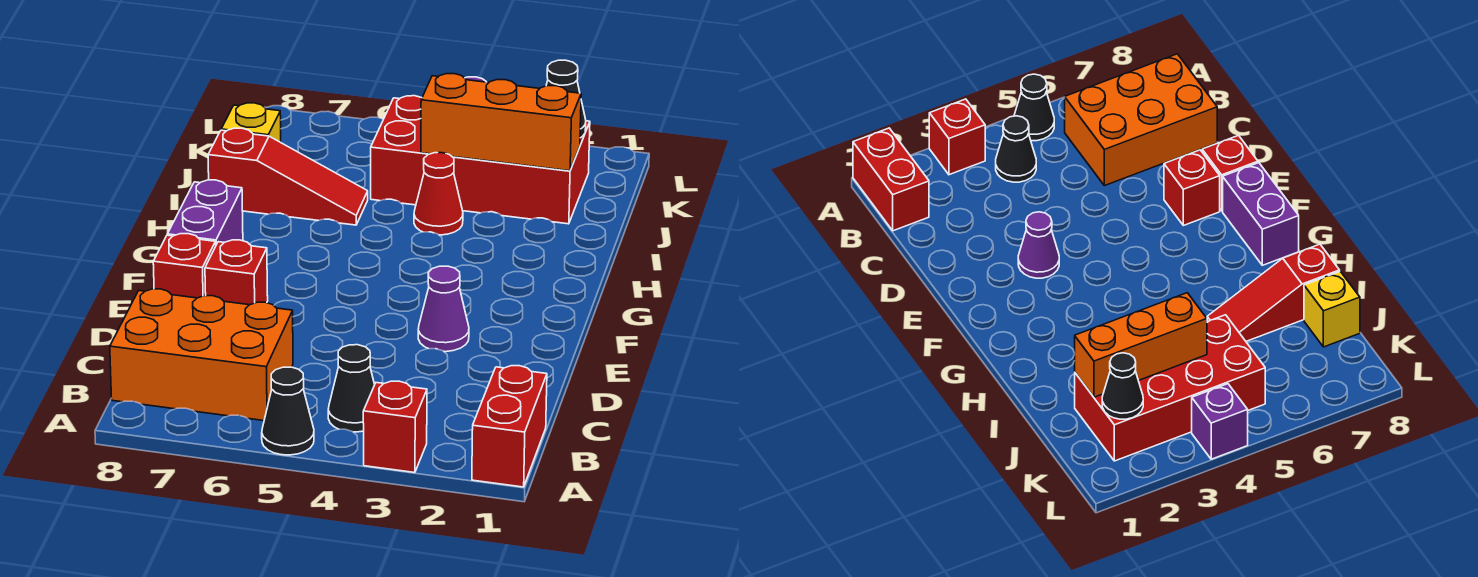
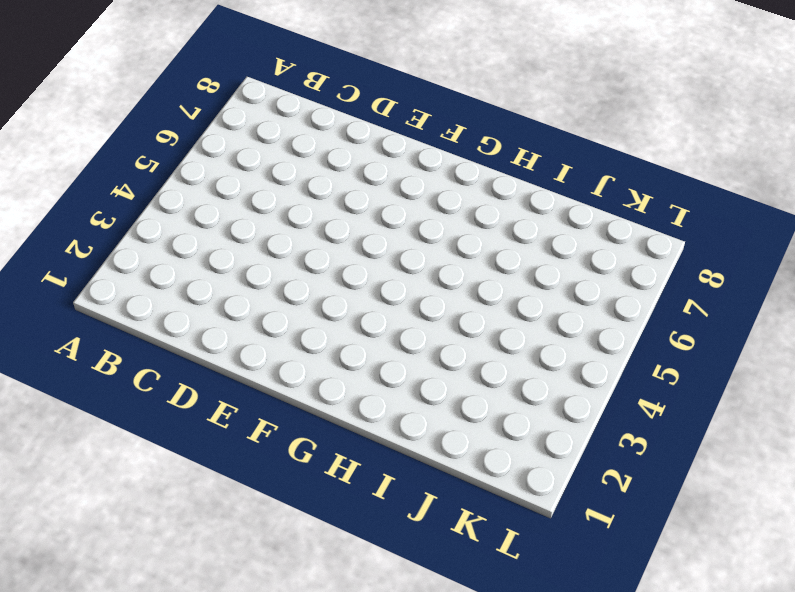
none -> red 1x2 brick [472,366,547,487]
none -> red 1x1 brick [363,381,427,473]
none -> black 1x1 cone [262,367,314,455]

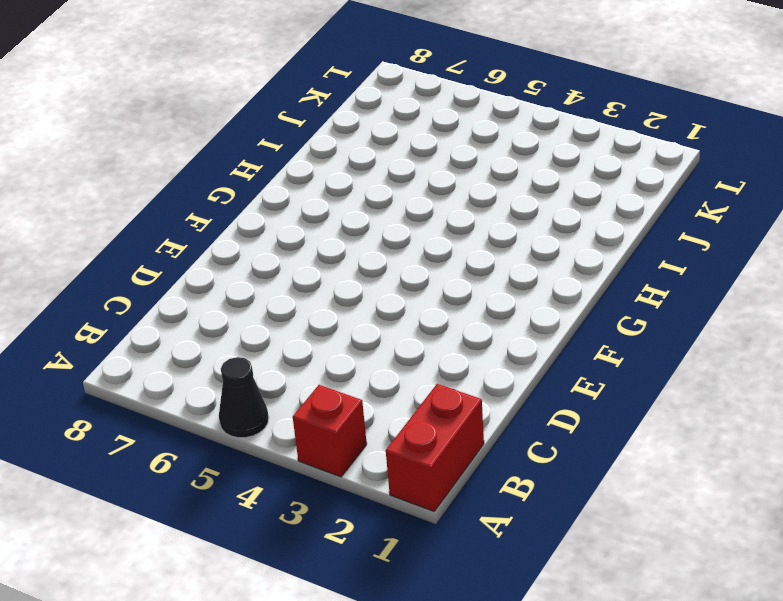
none -> black 1x1 cone [328,345,375,432]
none -> orange 2x3 brick [110,289,293,421]
none -> purple 1x1 cone [418,266,469,352]

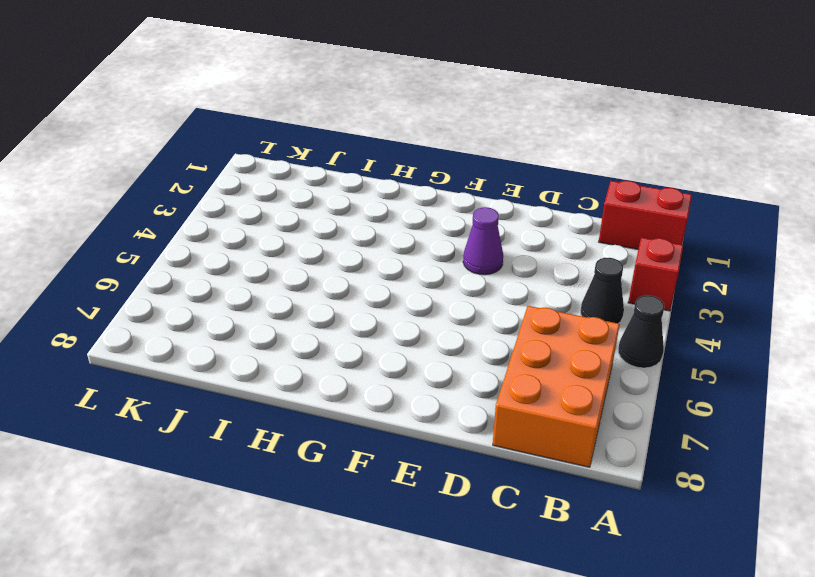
none -> red 1x1 brick [205,240,268,305]
none -> red 1x1 brick [153,234,216,298]
none -> purple 1x2 brick [167,180,243,244]

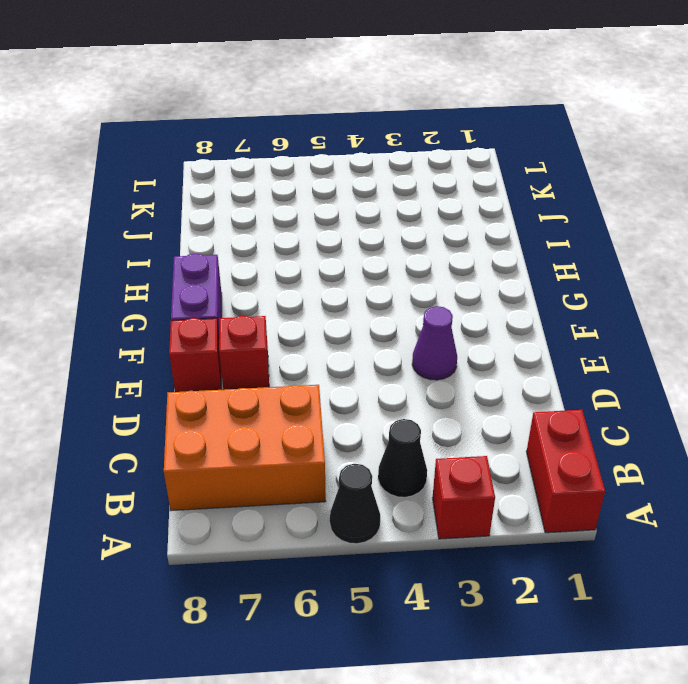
none -> red 1x1 cone [414,153,463,235]
none -> red 1x3 slope [208,128,368,225]
none -> red 2x4 brick [371,96,590,224]

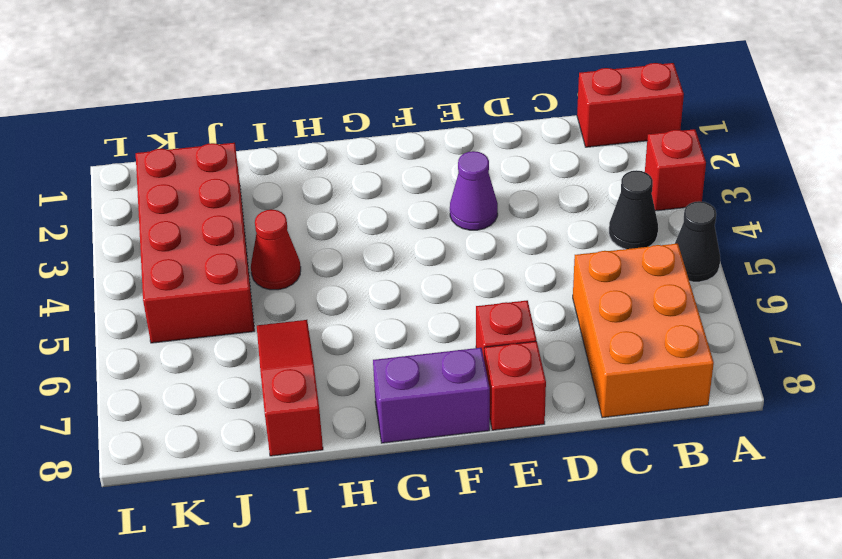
none -> yellow 1x1 brick [221,103,281,142]
none -> purple 1x1 brick [1192,384,1248,459]
none -> orange 1x3 brick [421,74,581,171]

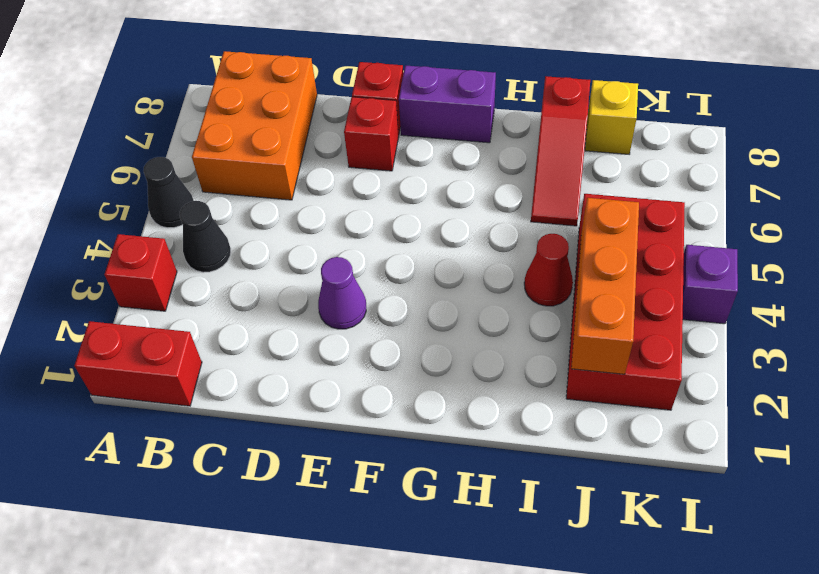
none -> black 1x1 cone [546,60,586,138]

